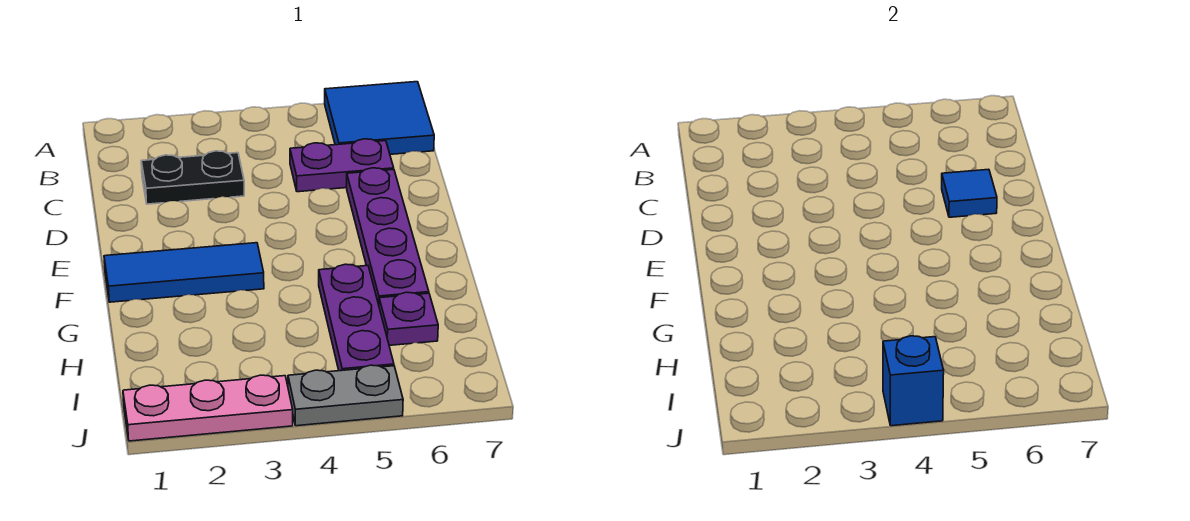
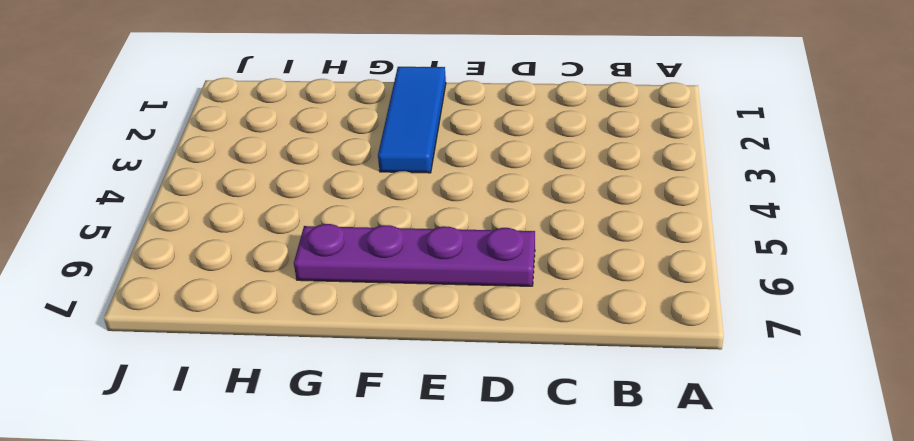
none -> blue 2x2 tile [325,82,434,154]
none -> black 1x2 plate [141,151,244,204]

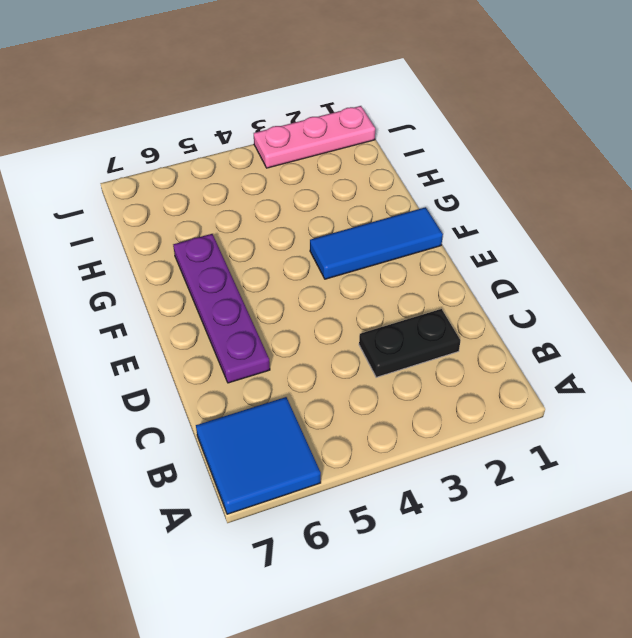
none -> purple 1x2 plate [290,139,394,192]
none -> purple 1x3 plate [319,264,394,371]

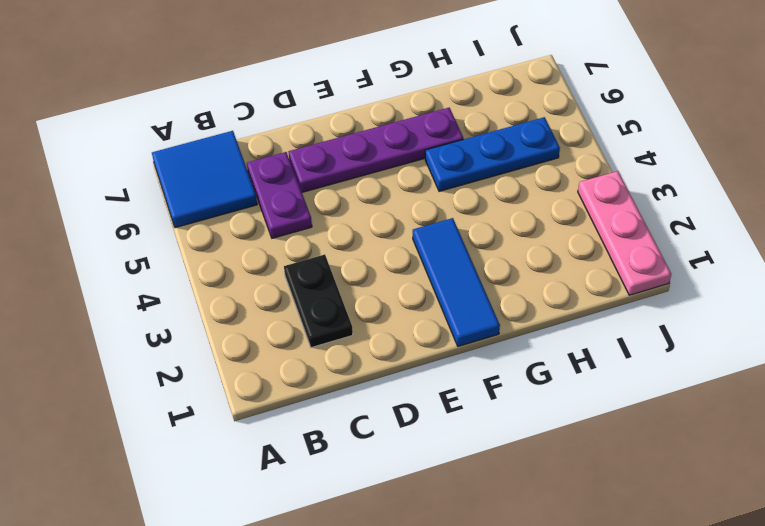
blue 1x3 plate [425,117,560,191] -> purple 1x3 plate [319,264,394,371]
none -> purple 1x1 plate [379,292,438,345]
none -> grey 1x2 plate [288,365,403,426]

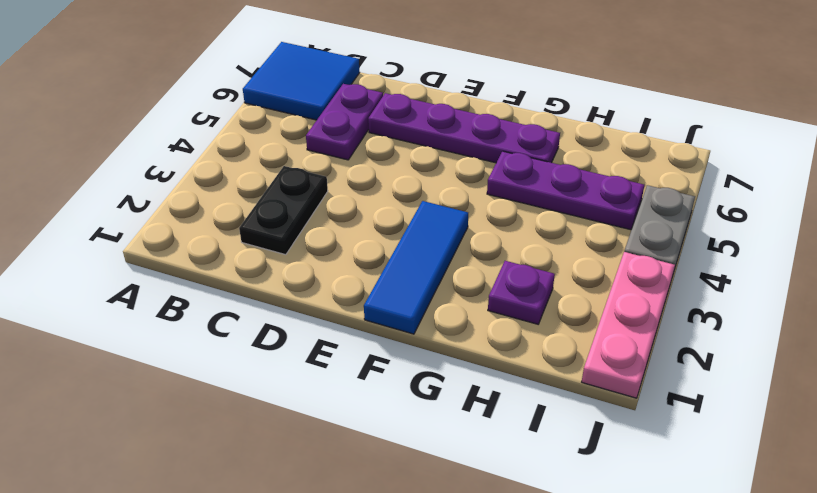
purple 1x1 plate [488,261,555,324] -> purple 1x1 plate moved to [379,292,438,345]
none -> blue 1x1 tile [942,169,997,217]
none -> blue 1x1 brick [883,336,944,426]

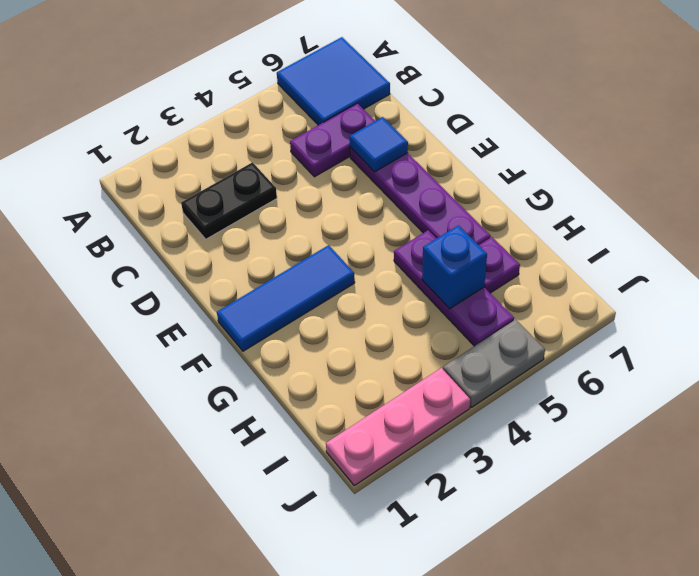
blue 1x1 brick [422,225,487,309] -> blue 1x1 brick moved to [883,336,944,426]

